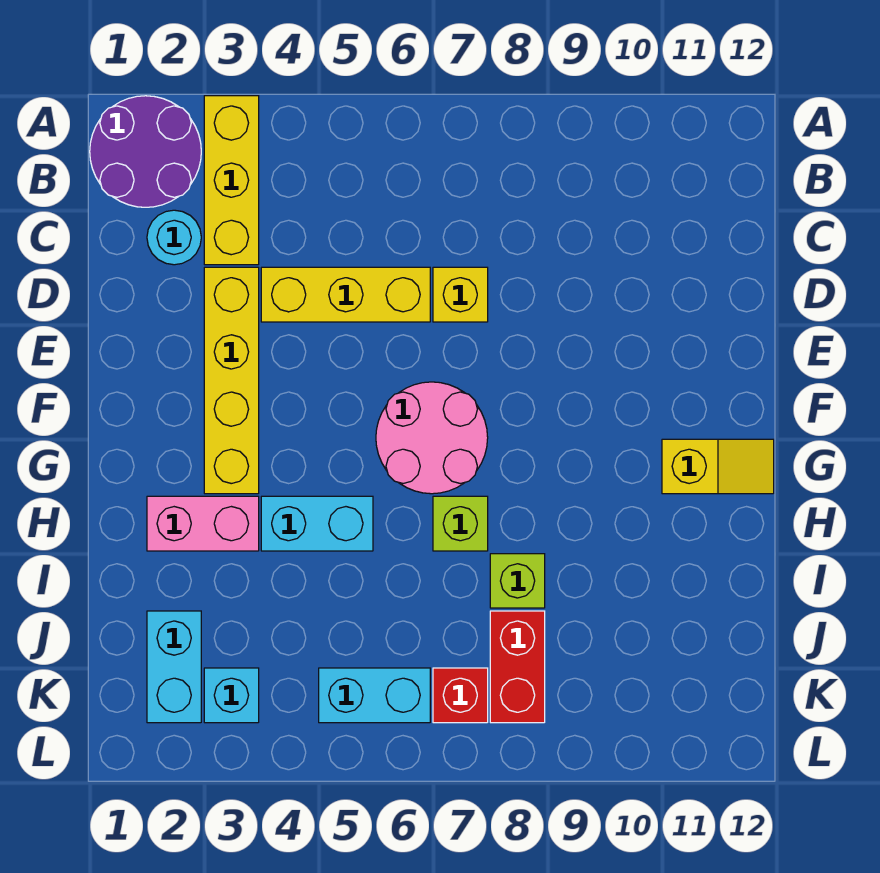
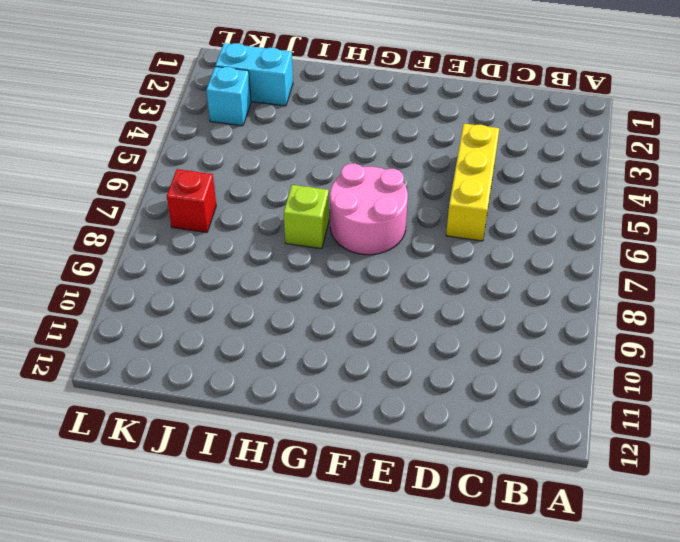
none -> purple 2x2 round brick [90,96,201,207]
none -> yellow 1x3 brick [204,96,259,265]
none -> cyan 1x1 round brick [147,210,201,265]

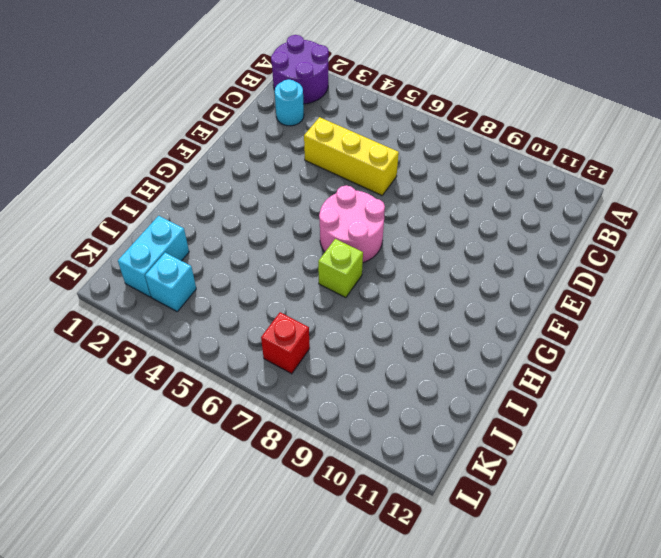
none -> yellow 1x3 brick [204,96,259,265]
none -> yellow 1x4 brick [204,267,259,494]
none -> yellow 1x1 brick [433,267,488,322]

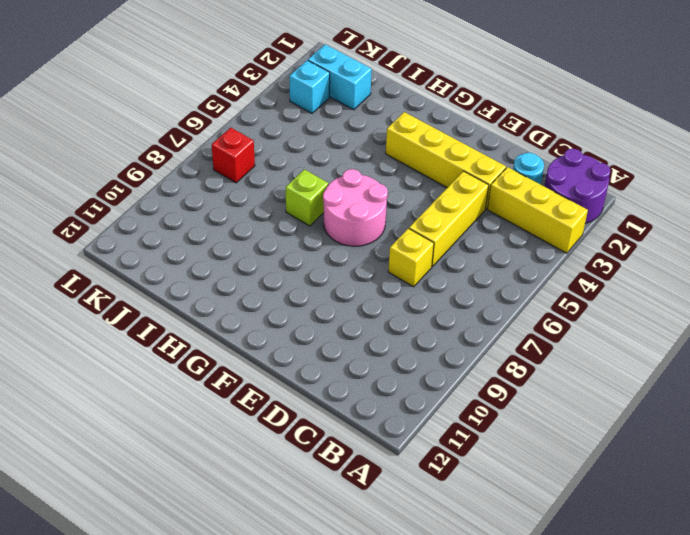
none -> yellow 1x2 slope [662,439,774,494]
none -> pink 1x2 brick [147,496,259,551]
none -> cyan 1x2 brick [261,496,373,551]

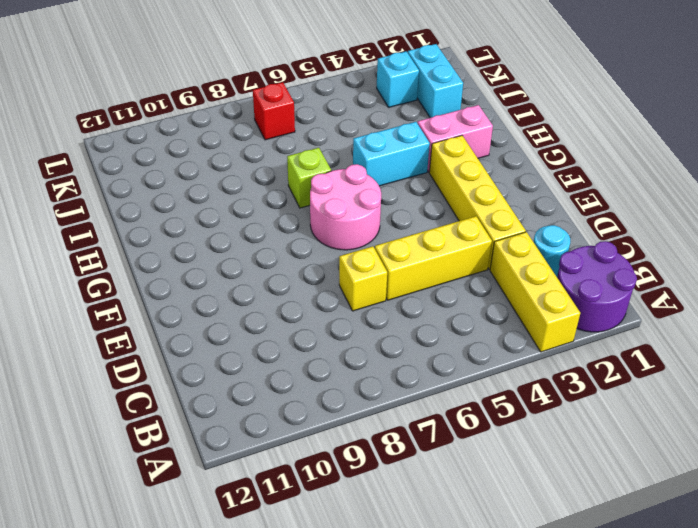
none -> yellow 1x2 slope [662,439,774,494]
none -> lime 1x1 brick [490,554,545,608]
none -> red 1x2 brick [490,611,545,723]

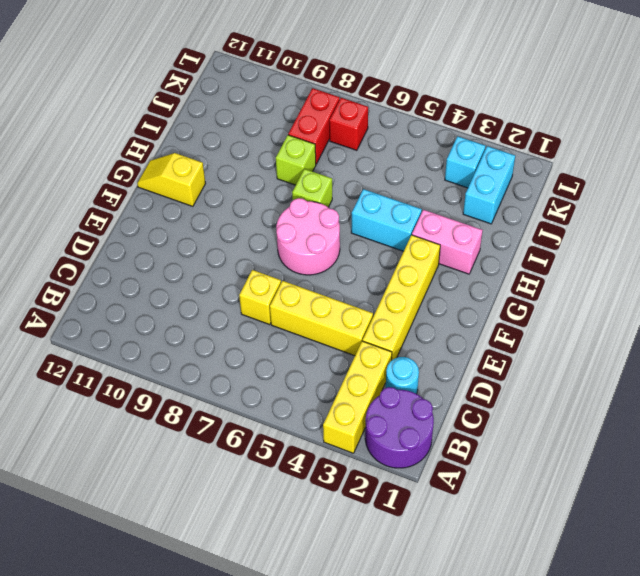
none -> cyan 1x2 brick [319,668,430,723]

